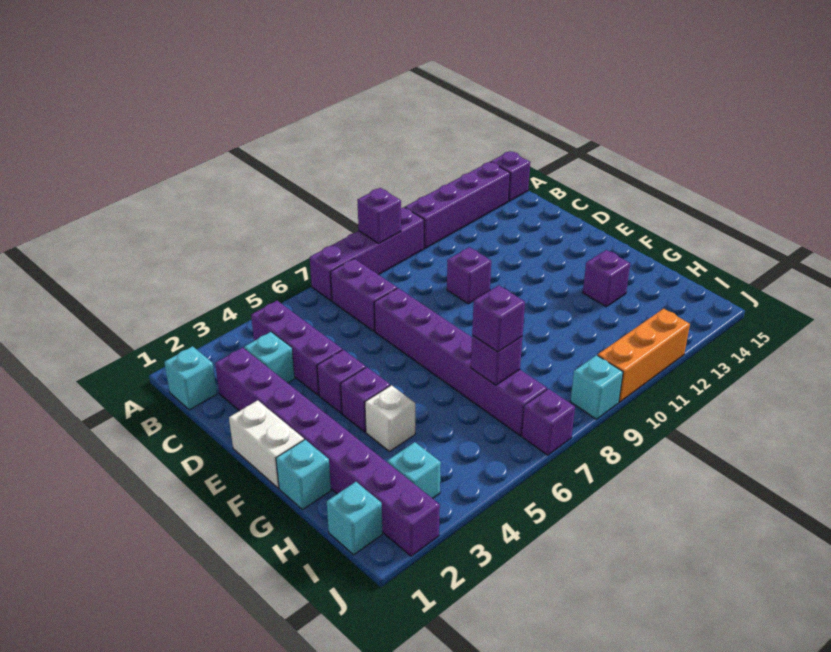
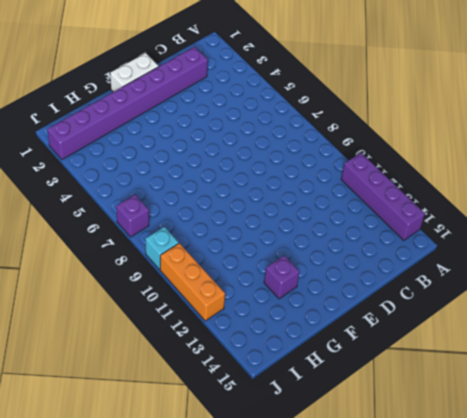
none -> purple 1x4 brick [310,207,424,301]
none -> purple 1x1 brick [491,151,530,201]
none -> cyan 1x1 brick [164,346,217,410]

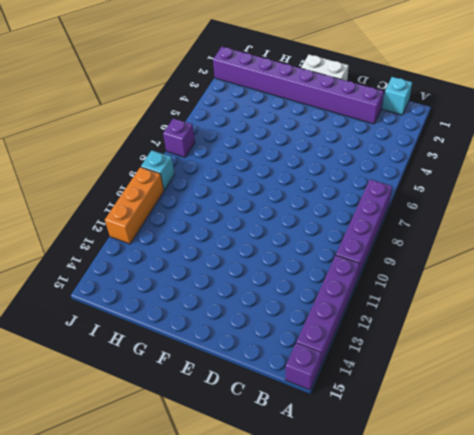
none -> purple 1x3 brick [251,301,342,395]
none -> purple 1x2 brick [331,259,397,332]
none -> cyan 1x1 brick [244,332,295,383]

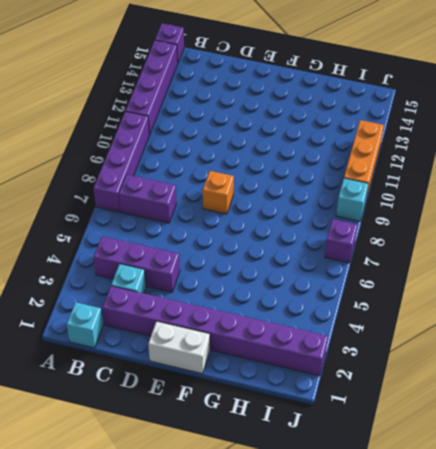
orange 1x1 brick [203,171,234,214] -> none
none -> purple 1x6 brick [374,288,547,436]
none -> purple 1x1 brick [447,247,491,304]
none -> purple 1x1 brick [317,350,366,413]

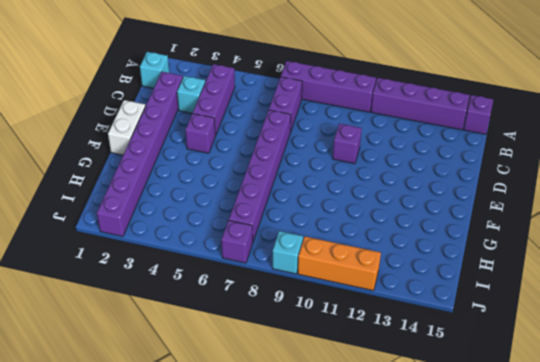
none -> purple 1x1 brick [341,367,390,432]
none -> cyan 1x1 brick [276,440,331,510]
none -> white 1x1 brick [365,385,415,451]

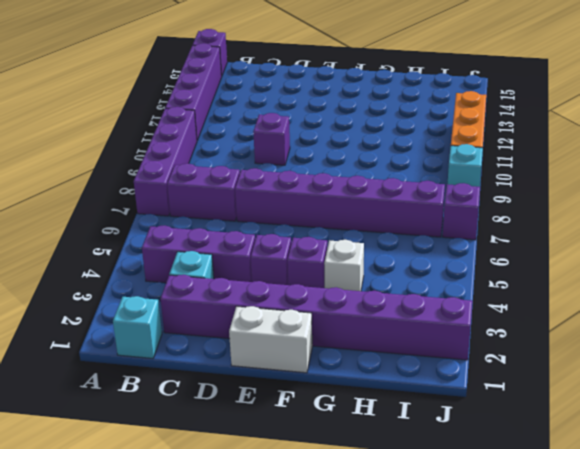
none -> cyan 1x1 brick [276,440,331,510]
none -> purple 1x1 brick [583,250,630,307]
none -> cyan 1x1 brick [327,482,382,555]

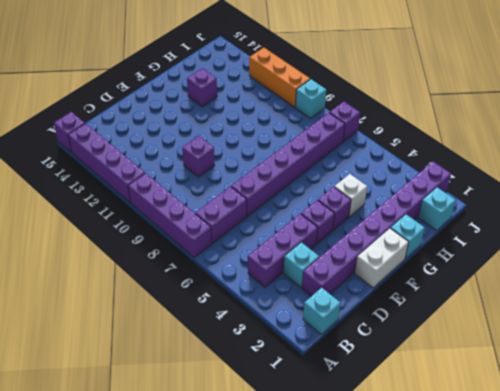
none -> cyan 1x1 brick [387,442,441,498]
none -> purple 1x1 brick [357,188,401,243]
none -> purple 1x1 brick [471,336,522,385]

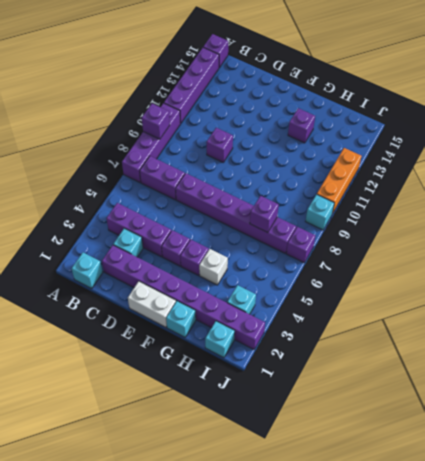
none -> purple 1x1 brick [472,285,525,352]

